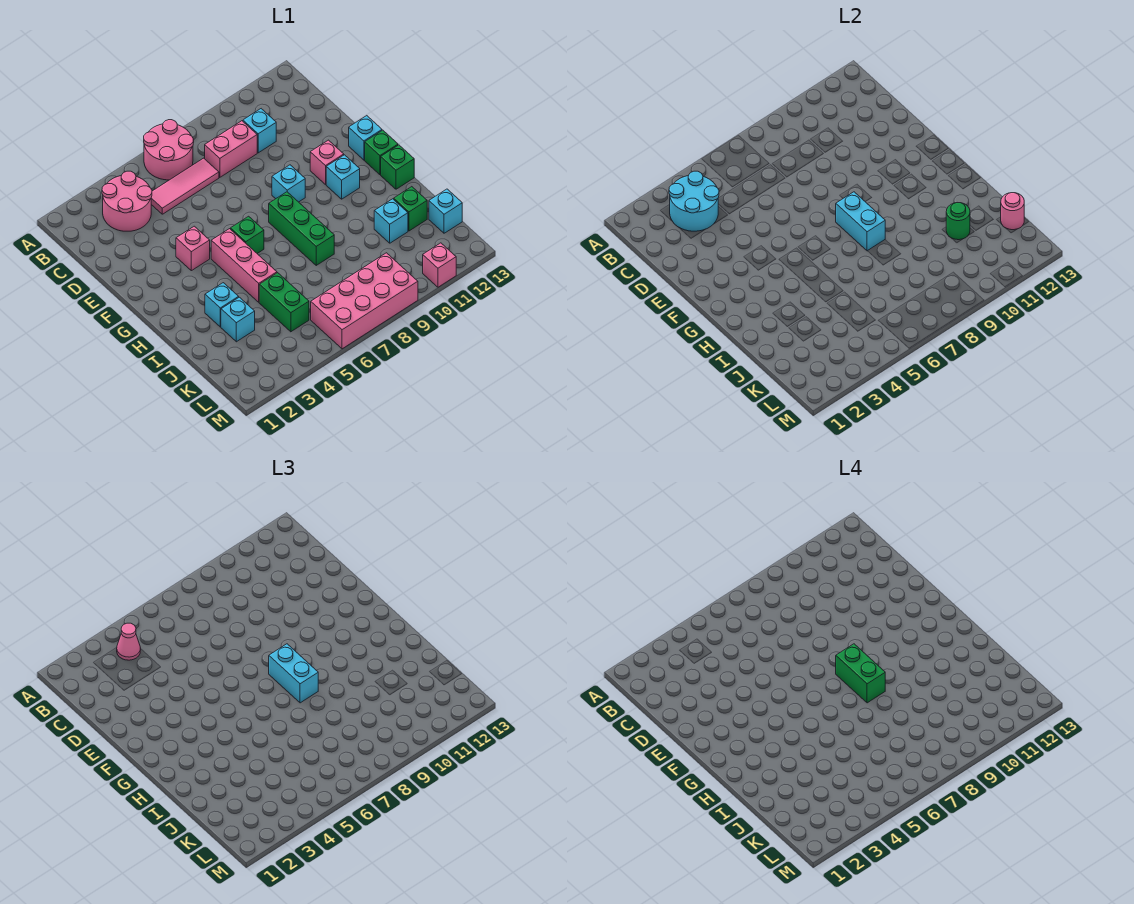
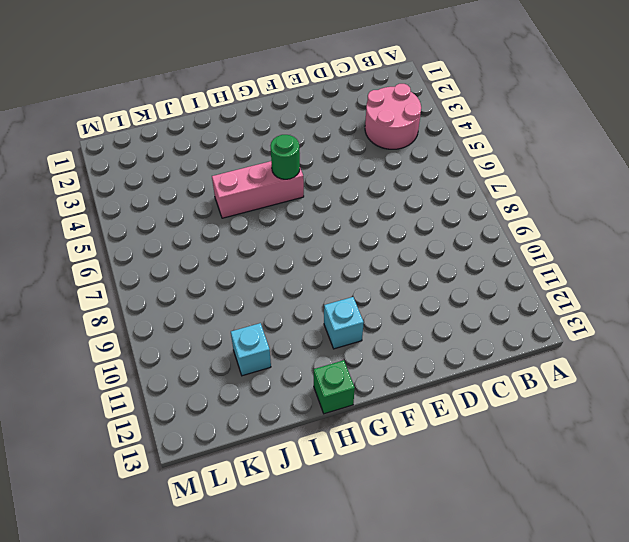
green 1x1 round brick [270,135,300,179] -> green 1x1 round brick moved to [946,203,970,240]
none -> pink 2x2 round brick [144,120,194,180]
none -> pink 1x3 tile [151,158,219,214]
none -> pink 1x2 brick [205,121,257,177]
none -> cyan 1x1 brick [243,109,276,153]

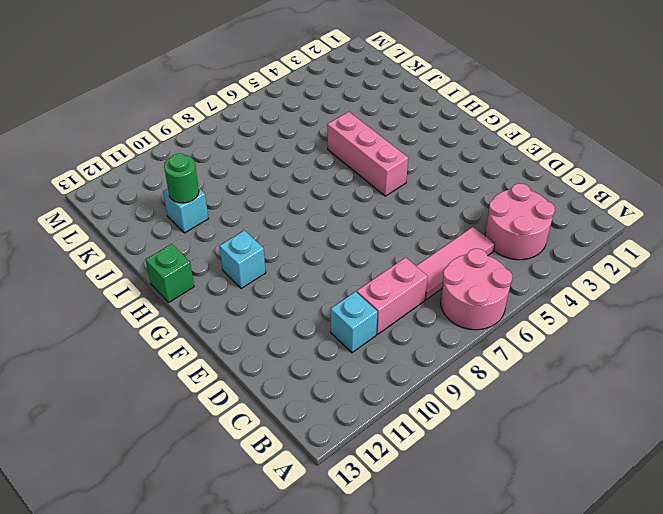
none -> pink 1x1 brick [176,226,210,271]
none -> cyan 1x1 brick [272,165,305,202]
none -> pink 1x1 brick [310,140,344,184]
none -> cyan 1x1 brick [349,116,382,160]

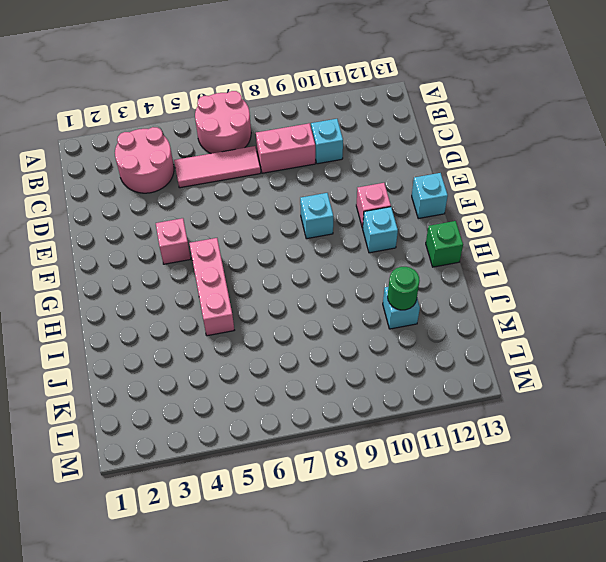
none -> green 1x1 brick [230,216,264,253]
none -> green 1x3 brick [269,192,334,265]
none -> green 1x1 brick [365,130,398,175]
none -> cyan 1x1 brick [205,283,239,327]

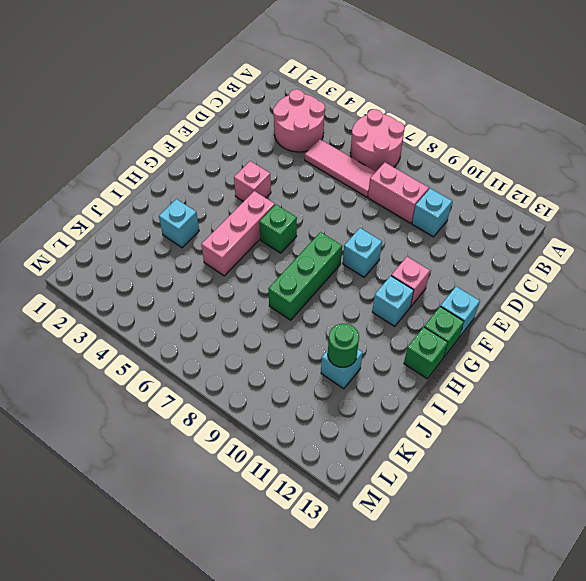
none -> cyan 1x1 brick [221,297,255,342]
none -> green 1x2 brick [259,273,309,332]
none -> green 1x1 brick [394,187,427,231]
none -> cyan 1x1 brick [429,189,462,233]

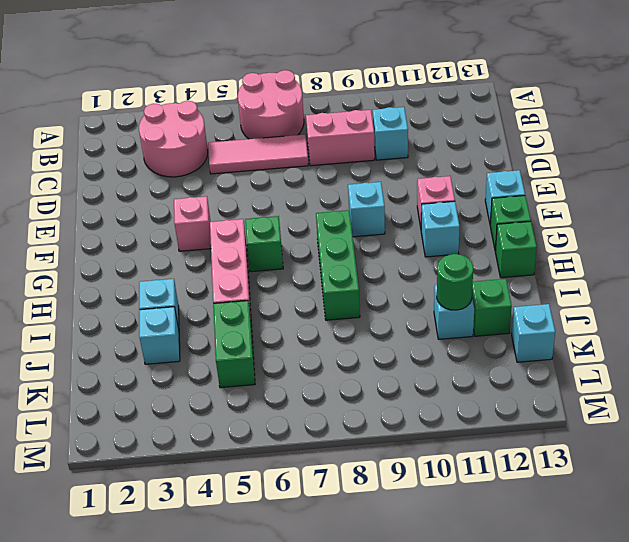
none -> pink 2x4 brick [311,253,418,349]
none -> pink 1x1 brick [423,243,456,287]
none -> cyan 2x2 round brick [669,171,719,231]
none -> cyan 1x2 brick [836,192,885,251]

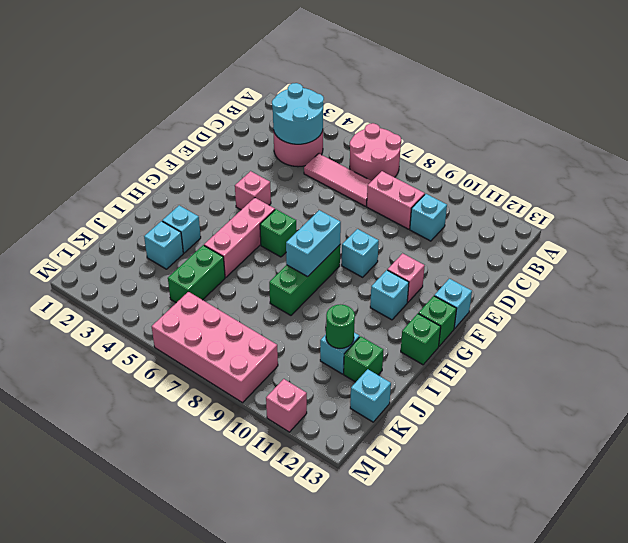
none -> pink 1x1 round brick [1001,193,1024,230]
none -> pink 1x1 cone [117,623,141,660]
none -> cyan 1x2 brick [269,644,318,703]
none -> green 1x2 brick [836,644,885,703]

